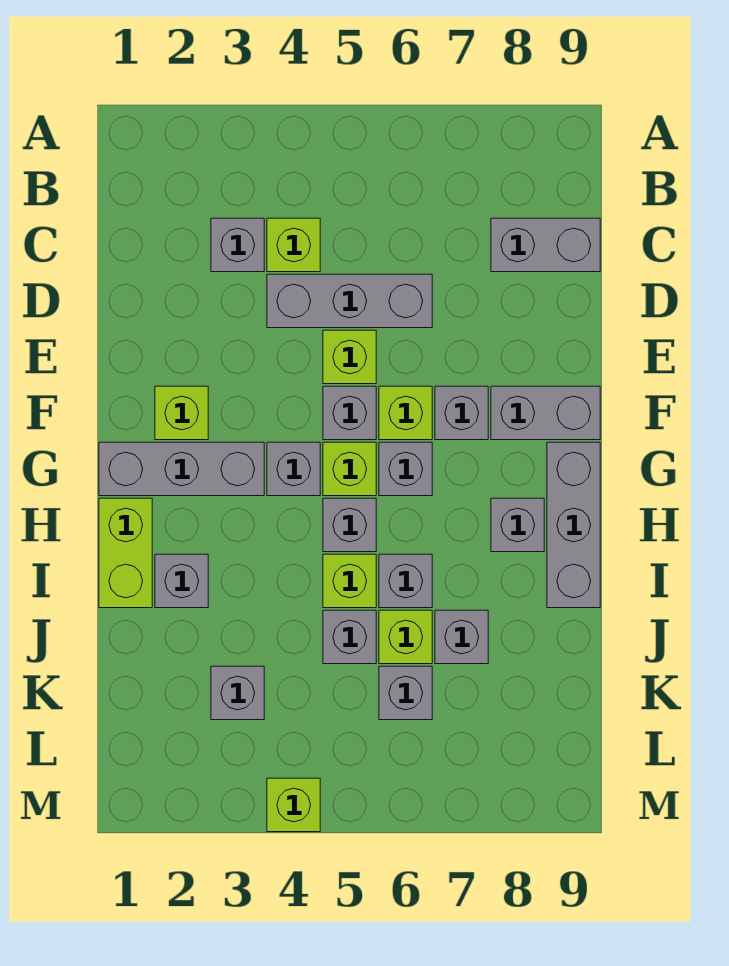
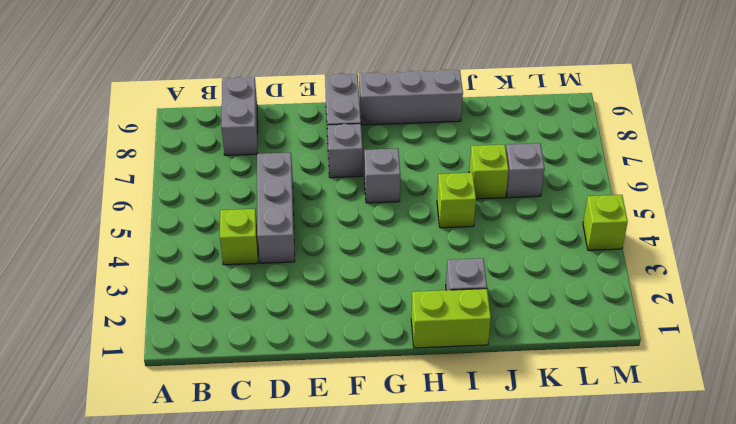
none -> grey 1x1 brick [211,218,264,272]
none -> lime 1x1 brick [323,330,376,384]
none -> lime 1x1 brick [155,386,208,440]

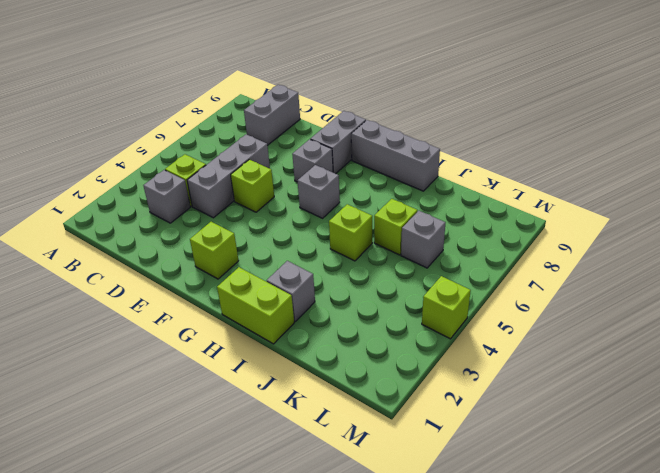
none -> grey 1x1 brick [323,386,376,440]
none -> lime 1x1 brick [379,386,432,440]
none -> grey 1x3 brick [99,442,264,496]

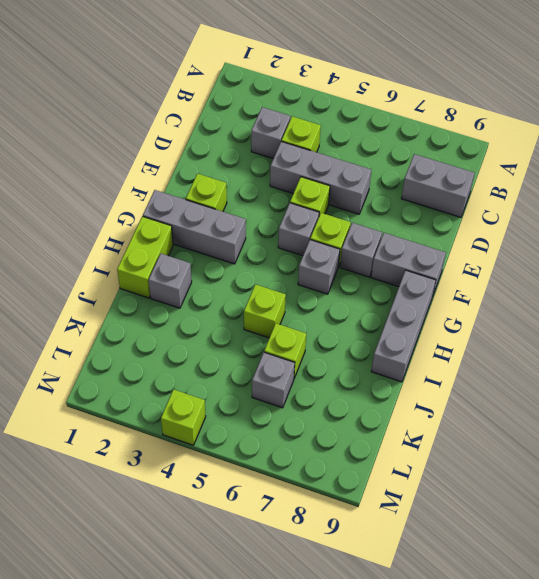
none -> grey 1x1 brick [267,442,320,496]
none -> lime 1x1 brick [323,442,376,496]
none -> grey 1x1 brick [323,498,376,552]

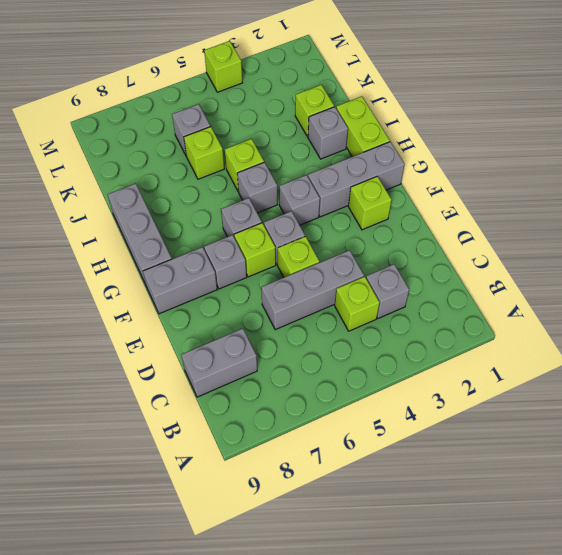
lime 1x1 brick [295,85,334,137] -> lime 1x1 brick moved to [323,442,376,496]
none -> grey 1x1 brick [491,498,544,552]
none -> grey 1x1 brick [379,554,432,608]
none -> grey 1x1 brick [323,610,376,664]

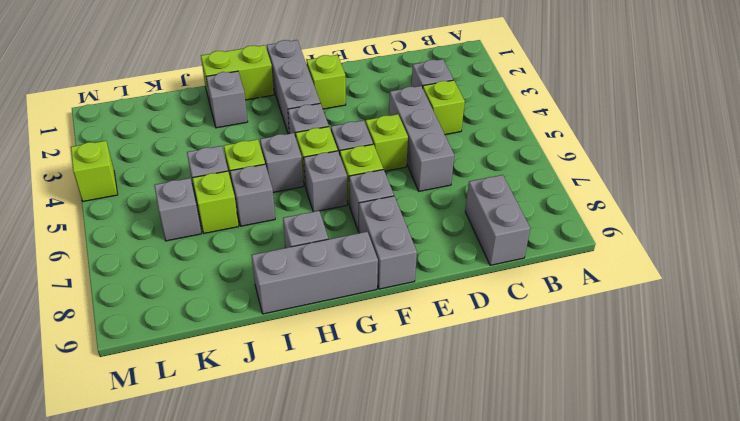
none -> grey 1x1 brick [435,610,488,664]
none -> grey 1x1 brick [211,666,264,720]

